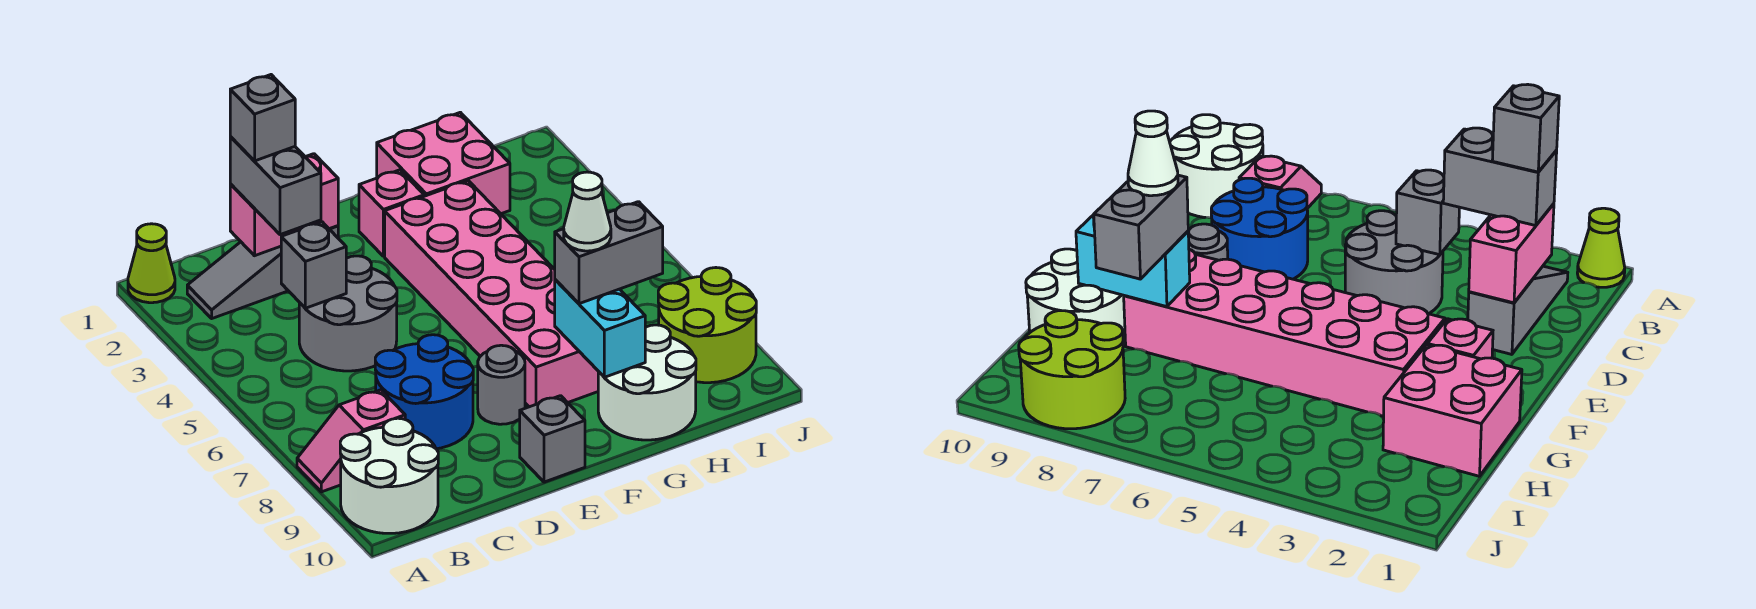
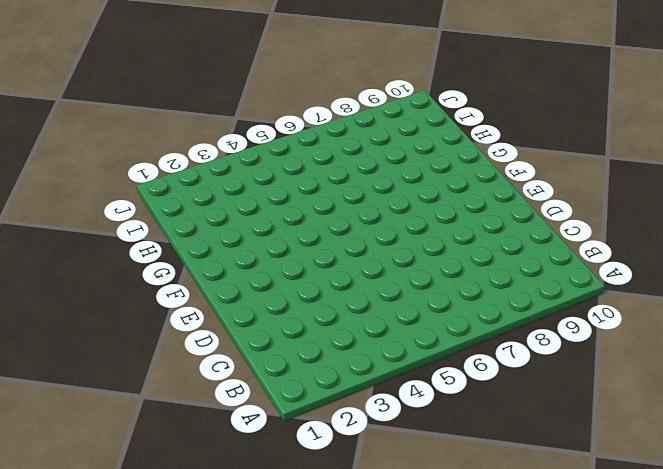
none -> lime 1x1 cone [128,224,175,303]
none -> pink 1x2 slope [297,390,405,492]
none -> white 2x2 round brick [340,418,438,533]

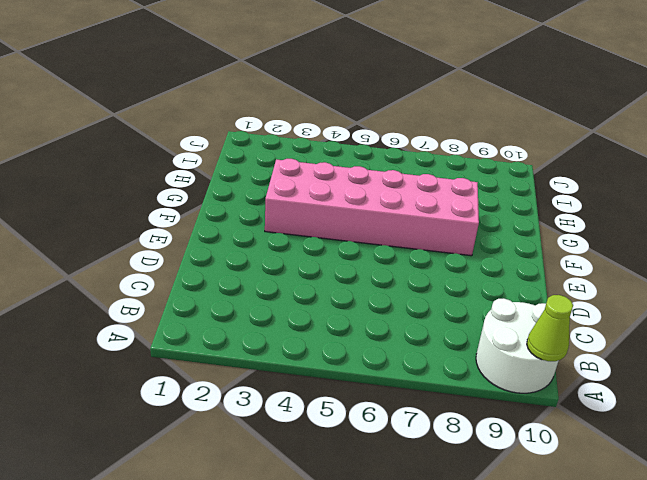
lime 1x1 cone [527,295,573,361] -> lime 1x1 cone moved to [128,224,175,303]
none -> pink 1x2 slope [297,390,405,492]
none -> grey 1x3 slope [187,226,338,318]
none -> grey 2x2 round brick [299,256,397,371]

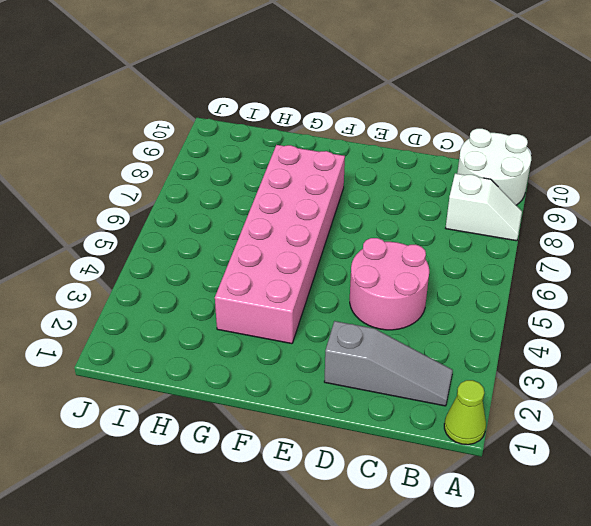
white 1x2 slope [446,174,522,241] -> pink 1x2 slope [297,390,405,492]
pink 2x2 round brick [350,238,429,330] -> grey 2x2 round brick [299,256,397,371]
none -> blue 2x2 round brick [375,335,473,449]
none -> grey 1x1 round brick [478,345,525,424]
none -> grey 1x1 brick [520,396,585,482]

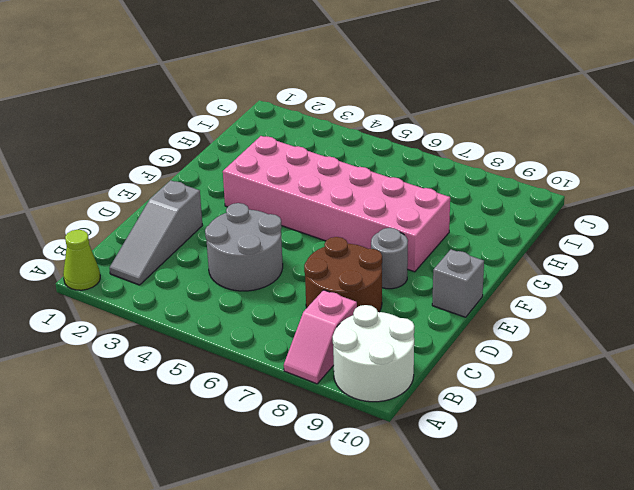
brown 2x2 round brick [304,237,382,312] -> blue 2x2 round brick [375,335,473,449]
none -> pink 1x1 brick [359,170,424,256]
none -> pink 2x2 brick [377,112,510,214]
none -> white 2x2 round brick [598,325,696,440]

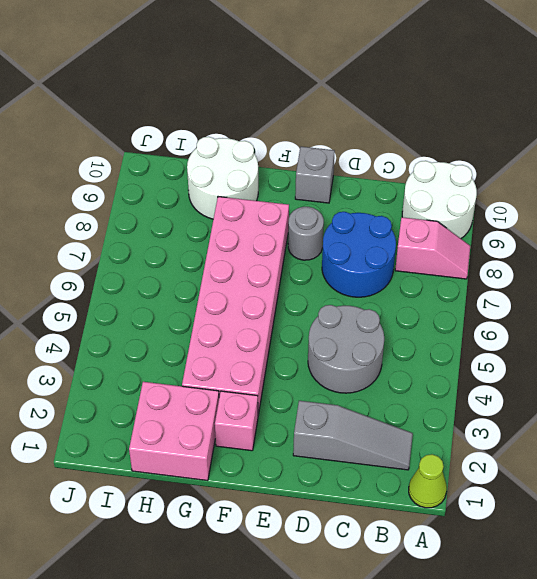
none -> lime 2x2 round brick [658,268,756,383]
none -> pink 1x2 brick [230,154,338,256]
none -> grey 1x1 brick [281,222,346,308]

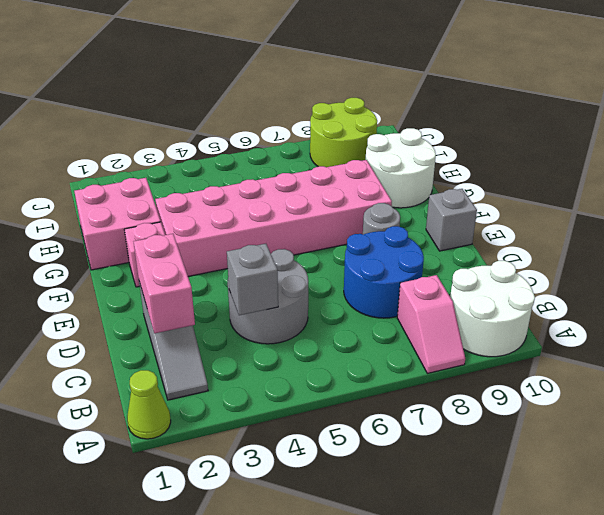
none -> cyan 1x2 brick [555,280,645,377]
none -> grey 1x2 brick [230,137,321,235]
none -> grey 1x2 brick [555,202,663,304]

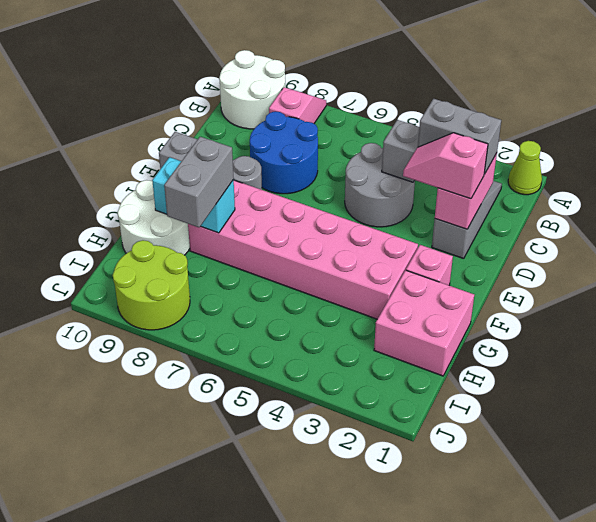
pink 1x2 slope [403,133,488,199] -> none
none -> grey 1x1 brick [230,75,295,161]
none -> white 1x1 cone [564,172,611,251]

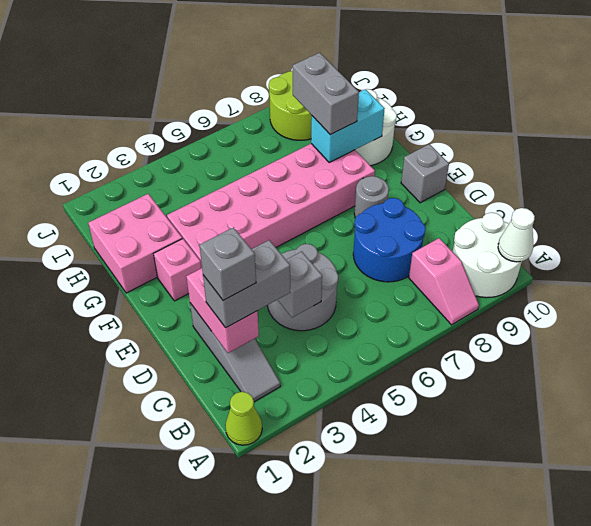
white 1x1 cone [498,208,535,262] -> white 1x1 cone moved to [564,172,611,251]

